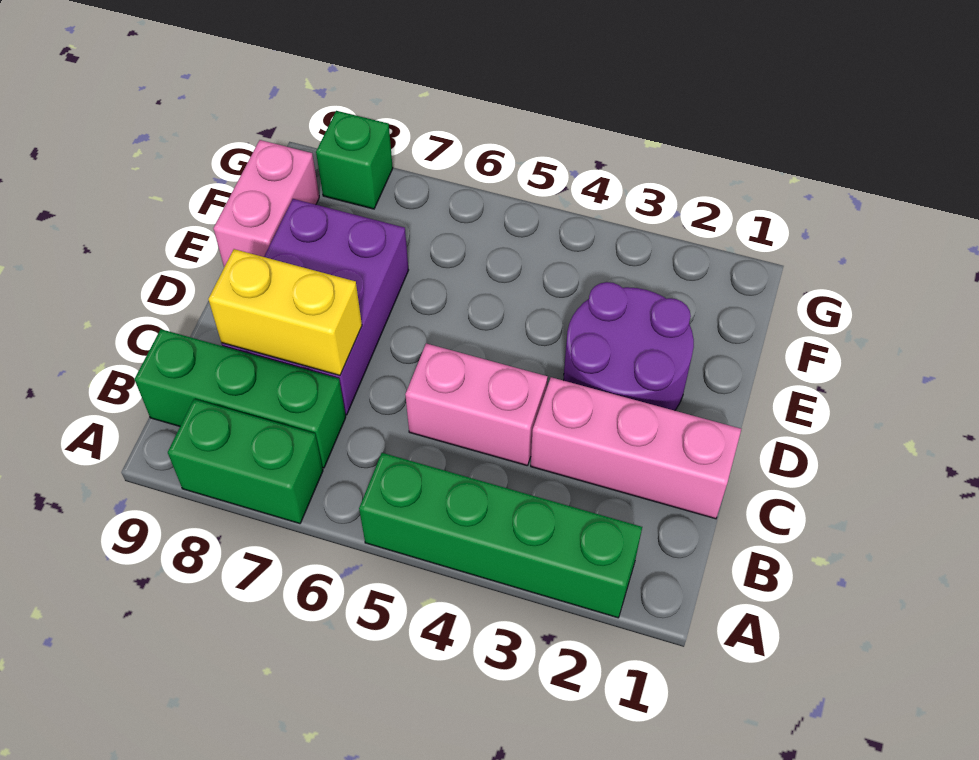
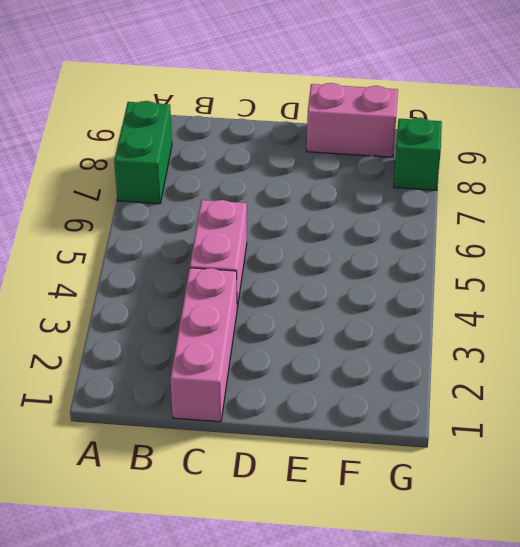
none -> green 1x4 brick [359,453,642,618]
none -> green 1x3 brick [135,329,346,468]

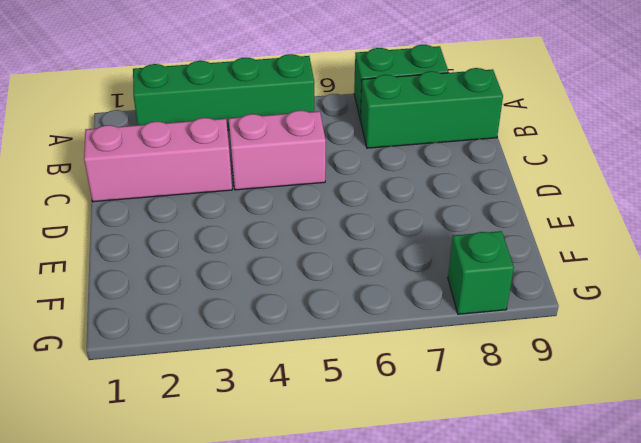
none -> purple 2x3 brick [222,199,409,415]
none -> purple 2x2 round brick [564,282,694,411]

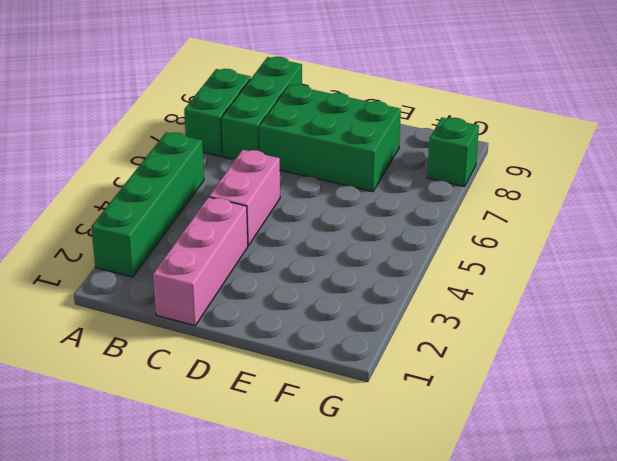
green 2x3 brick [259,85,401,192] -> purple 2x3 brick [222,199,409,415]
none -> purple 2x2 round brick [564,282,694,411]
none -> pink 1x2 brick [213,140,319,267]

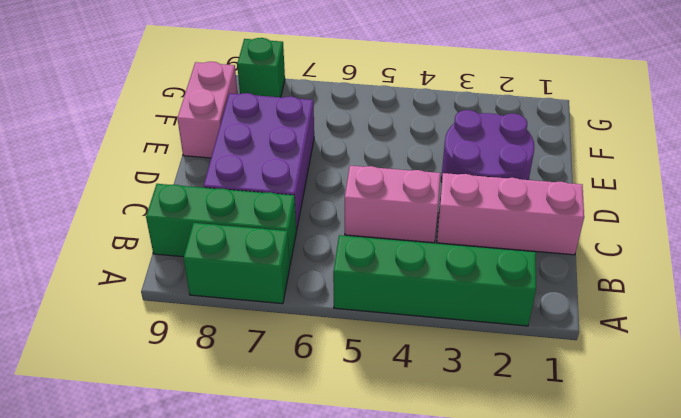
none -> yellow 1x2 brick [208,249,362,376]

